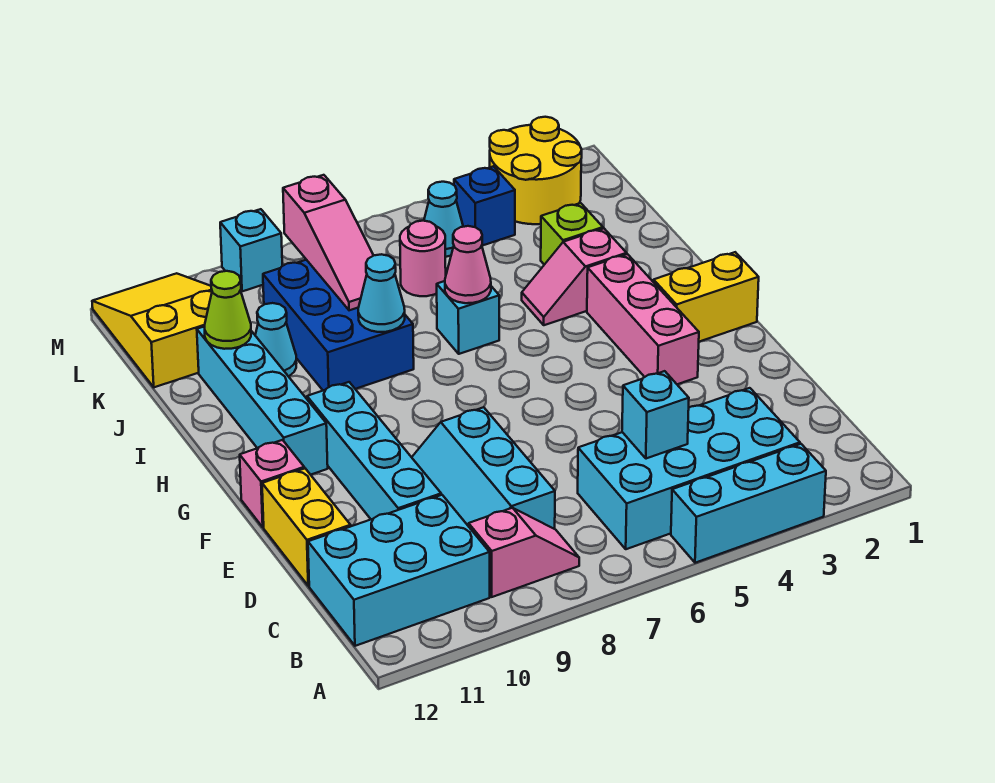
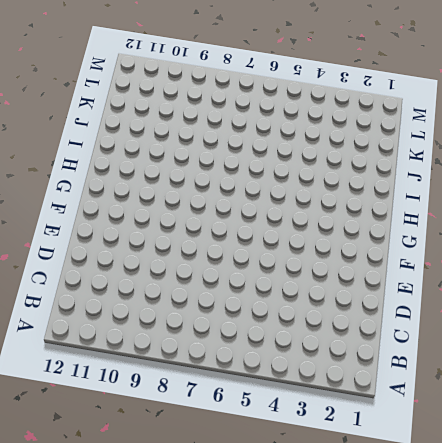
none -> cyan 1x3 brick [671,444,826,563]
none -> cyan 2x4 brick [578,388,800,549]
none -> pink 1x2 slope [469,508,579,597]

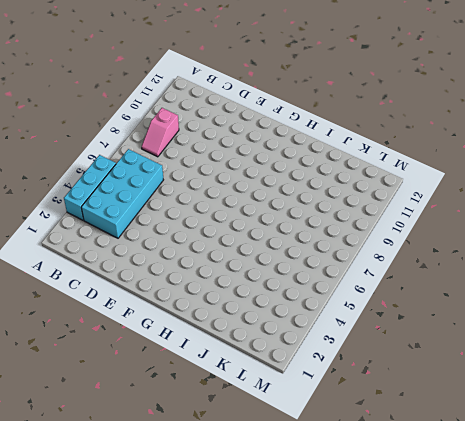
none -> cyan 2x3 brick [308,495,490,646]
none -> cyan 2x3 slope [412,407,555,529]
none -> cyan 1x4 brick [307,382,441,519]

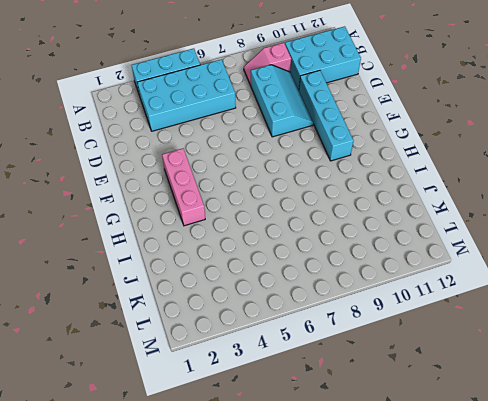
none -> yellow 1x2 brick [262,468,351,586]
none -> pink 1x1 brick [240,440,304,527]
none -> yellow 1x2 brick [654,252,759,342]

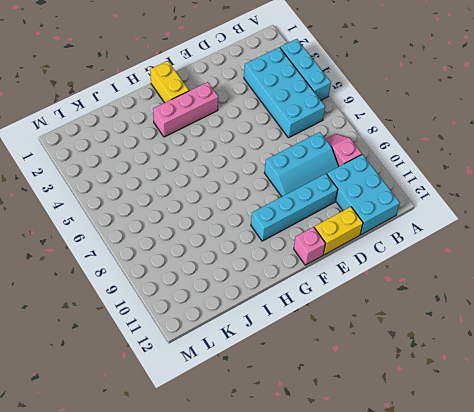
none -> cyan 1x4 brick [197,326,328,475]
none -> pink 1x2 slope [522,229,627,325]
none -> cyan 1x1 brick [437,281,499,354]

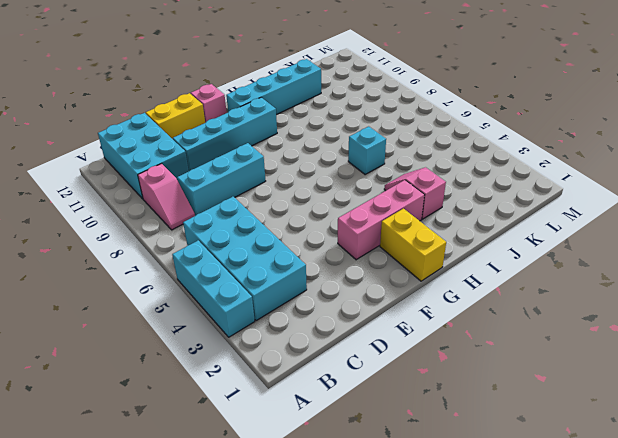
none -> blue 2x3 brick [263,260,414,390]
none -> lime 1x1 brick [541,203,603,265]
none -> cyan 1x1 cone [255,303,297,376]

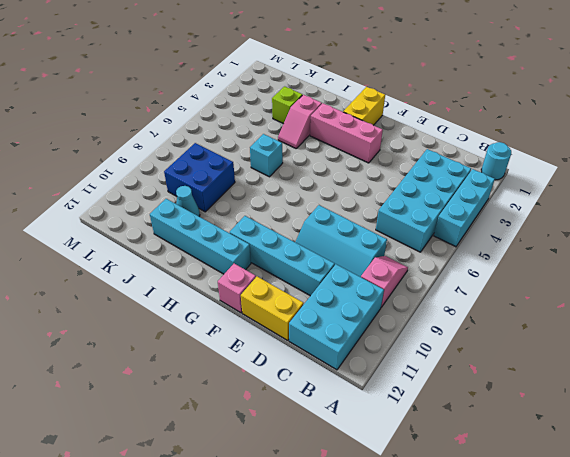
cyan 1x1 round brick [481,142,511,180] -> none
blue 2x2 brick [164,143,235,212] -> blue 2x3 brick [263,260,414,390]
none -> pink 1x1 round brick [400,221,446,296]
none -> yellow 2x3 slope [92,273,212,387]
none -> yellow 2x2 round brick [490,117,582,224]

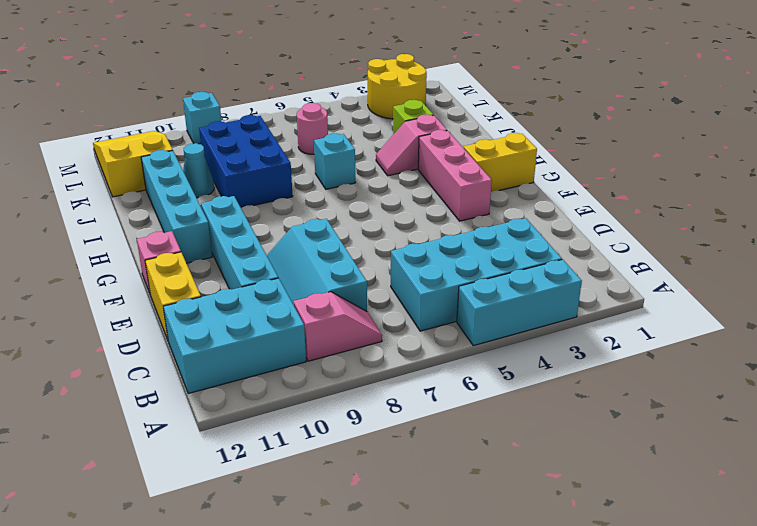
none -> blue 1x1 brick [454,166,515,246]
none -> cyan 1x1 cone [424,182,463,257]
none -> cyan 1x1 brick [622,371,689,459]

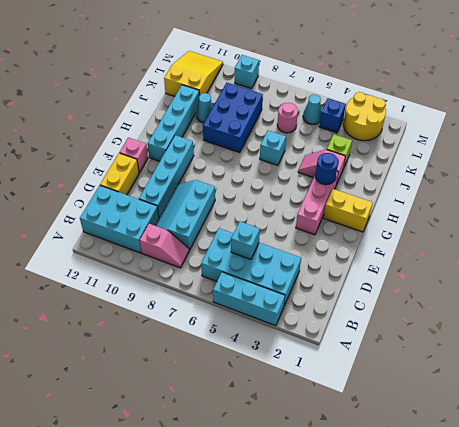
blue 1x1 round brick [315,153,338,185] -> none
none -> pink 1x1 cone [445,226,491,303]
none -> cyan 1x1 cone [358,254,405,332]
none -> pink 1x3 slope [283,175,374,310]

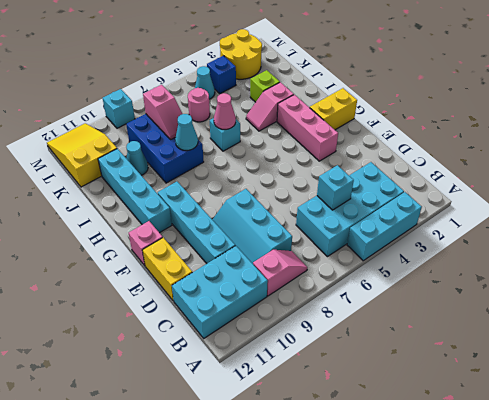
pink 1x2 slope [143,85,182,139] -> pink 1x3 slope [283,175,374,310]
none -> lime 1x1 cone [205,271,251,349]

